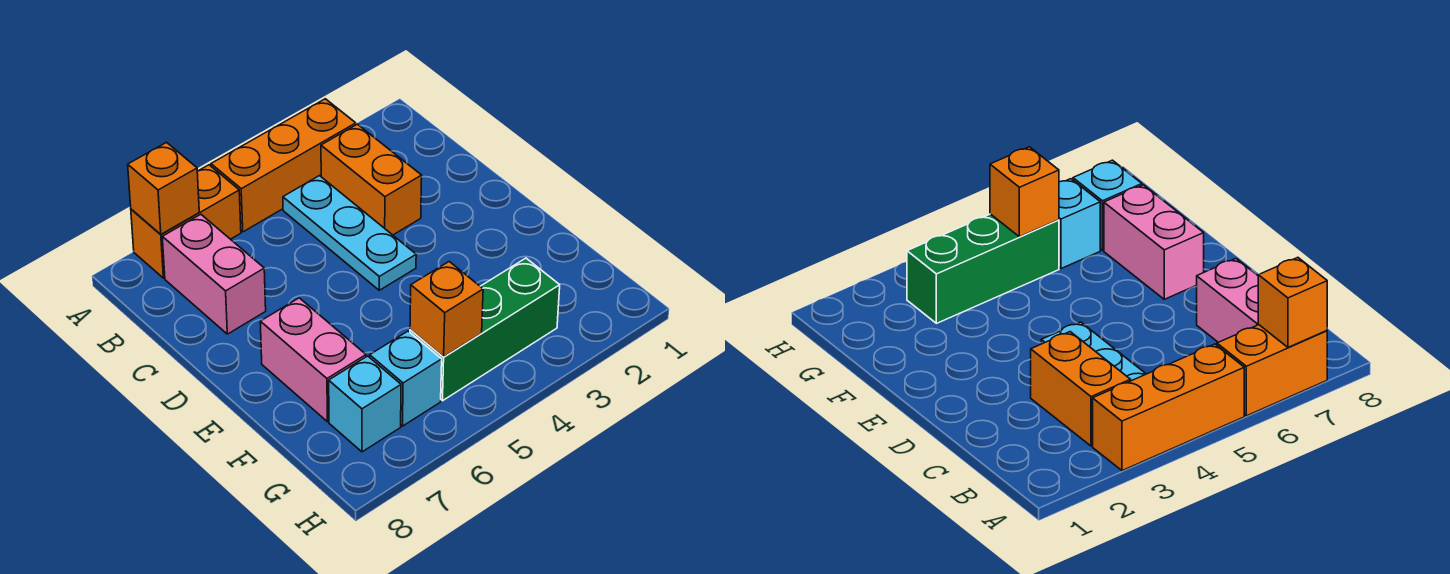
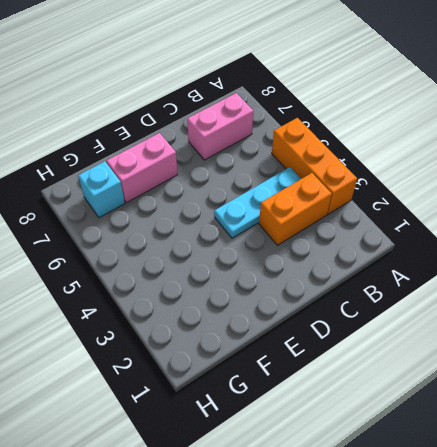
none -> orange 1x2 brick [131,165,241,278]
none -> green 1x3 brick [410,258,560,401]

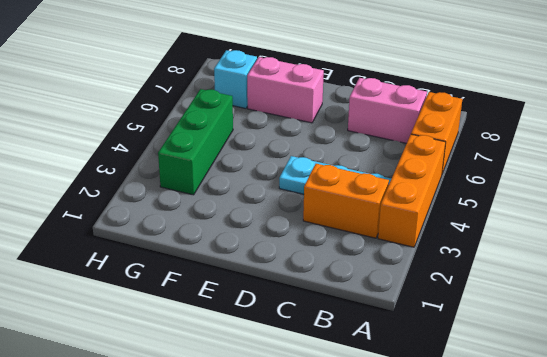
none -> cyan 1x1 brick [370,331,442,426]
none -> orange 1x1 brick [128,143,199,234]

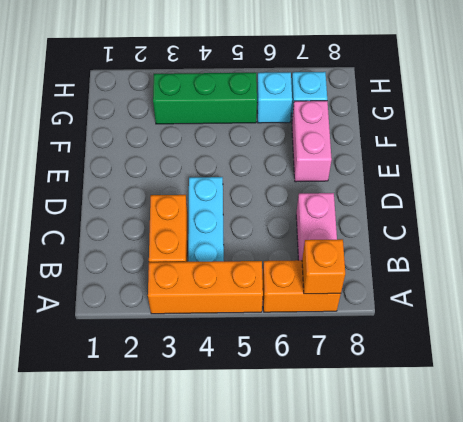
none -> orange 1x1 brick [410,262,483,357]

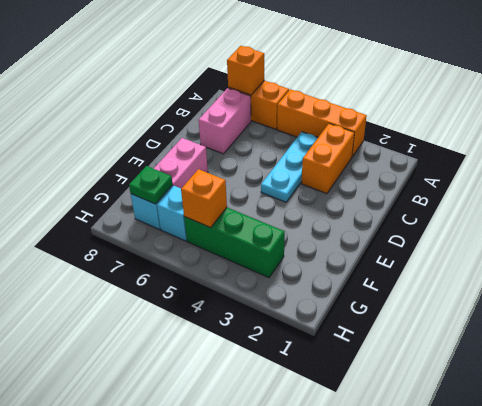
green 1x1 plate [129,166,173,204] -> none

